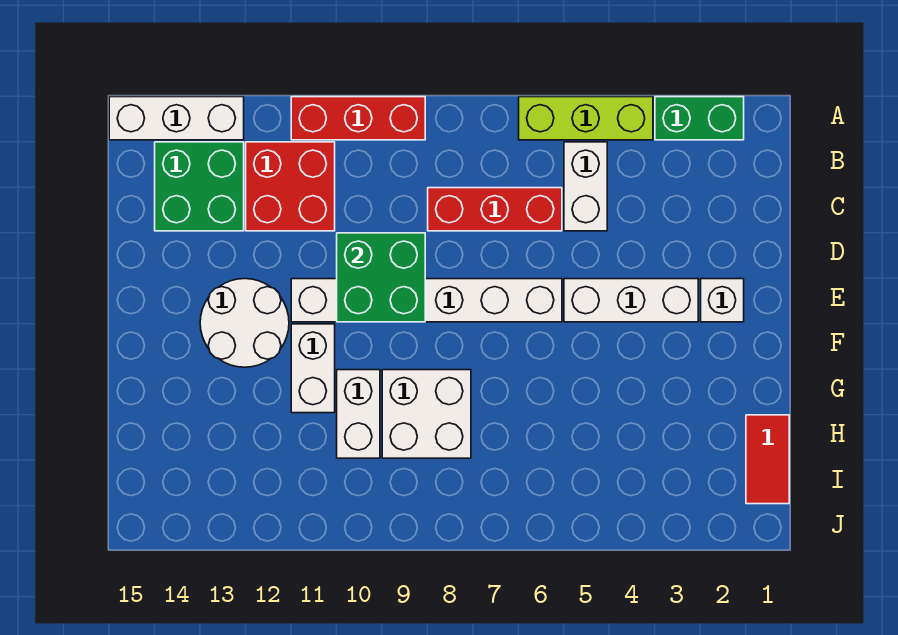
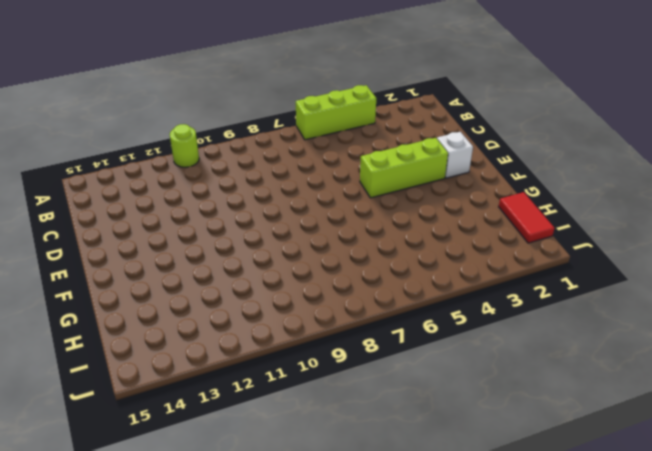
lime 1x1 round brick [170,124,199,167] -> red 1x3 brick [291,97,425,140]
lime 1x3 brick [360,138,448,198] -> white 1x3 brick [564,279,698,322]
none -> green 1x2 brick [655,97,744,140]
none -> white 1x3 brick [109,97,244,140]
none -> white 1x2 brick [564,142,607,231]

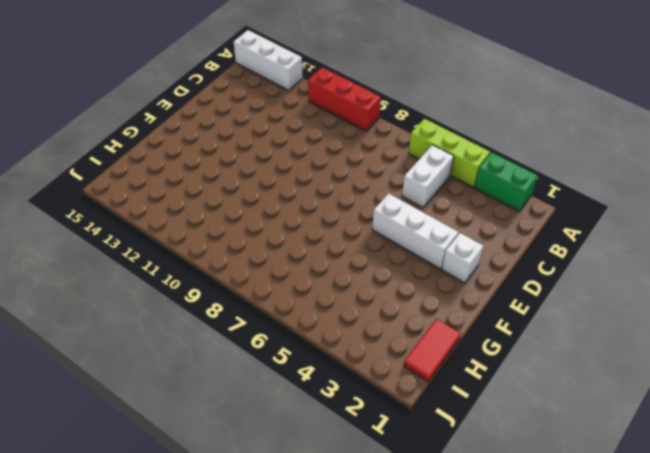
none -> red 2x2 brick [246,142,335,231]
none -> green 2x2 brick [155,142,244,231]
none -> red 1x3 brick [428,188,562,231]

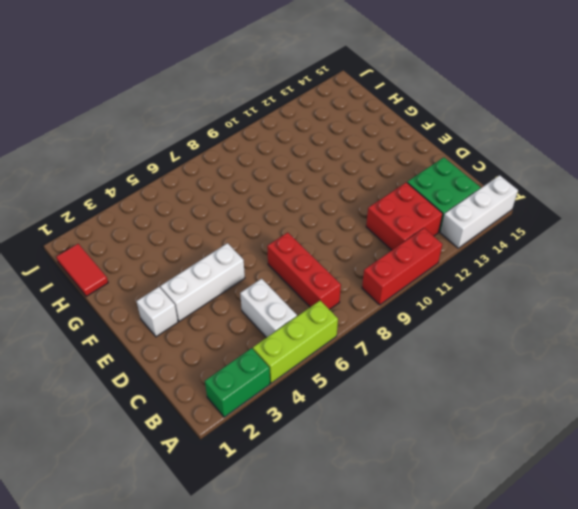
red 1x3 brick [267,232,341,310] -> red 1x3 brick turned to [428,188,562,231]
none -> white 1x6 brick [291,279,562,322]
none -> white 2x2 round brick [200,279,289,367]
none -> white 1x2 brick [291,324,335,413]

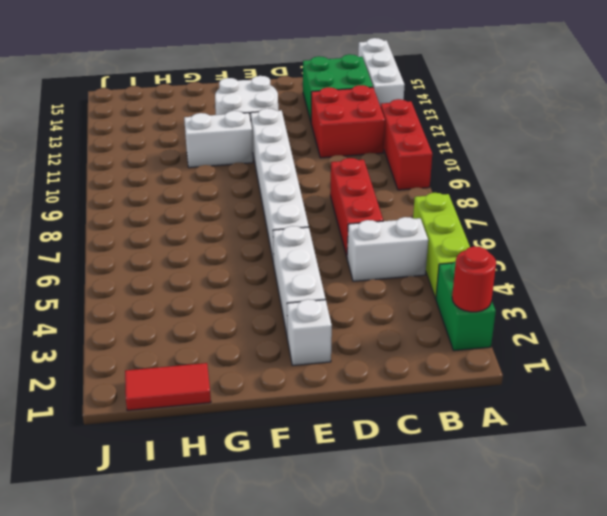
red 1x1 round brick [452,246,496,312] -> none
none -> white 2x2 brick [382,370,471,458]
none -> white 1x2 brick [337,370,380,458]
none -> green 2x2 brick [337,233,425,322]

